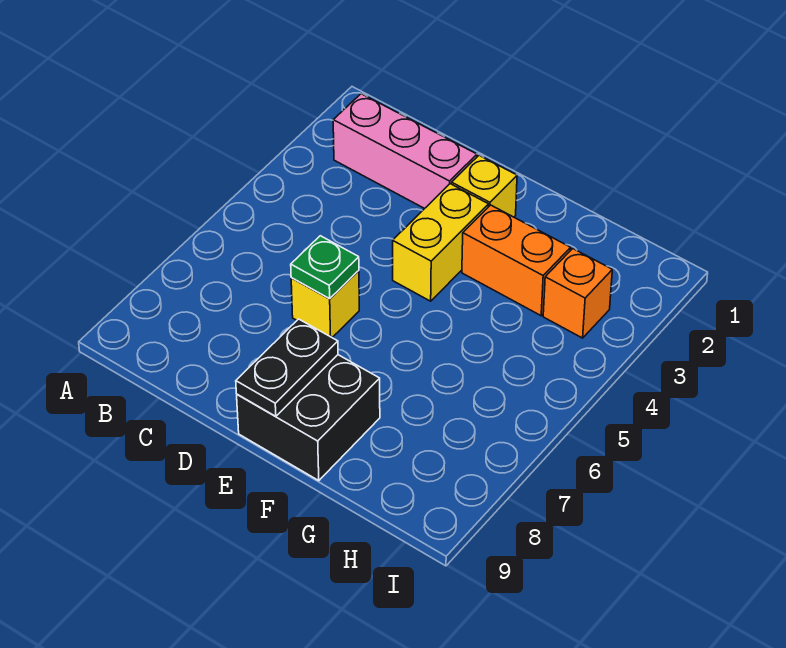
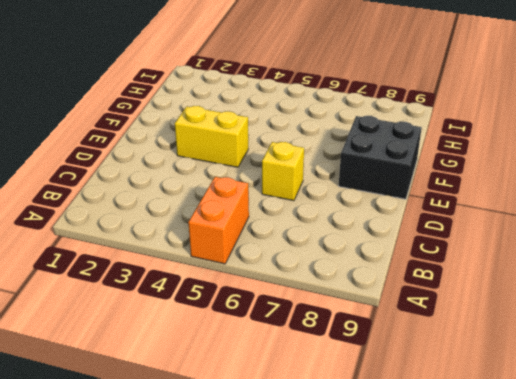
orange 1x2 brick [188,177,249,264] -> orange 1x2 brick moved to [462,205,571,316]
none -> pink 1x3 brick [333,94,477,209]
none -> yellow 1x1 brick [451,155,517,217]

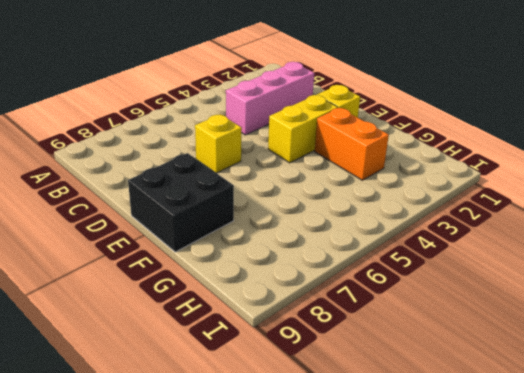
pink 1x3 brick [226,62,314,135] -> pink 1x3 brick turned to [333,94,477,209]
none -> orange 1x1 brick [543,249,612,338]
none -> green 1x1 plate [291,236,359,299]

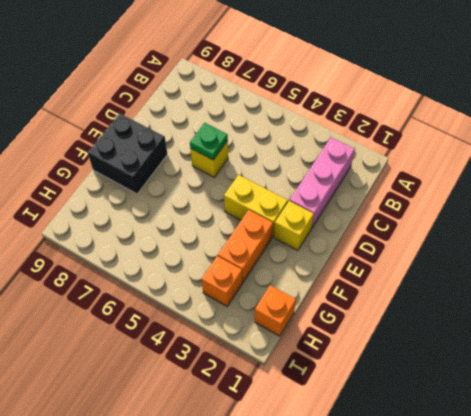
orange 1x1 brick [255,285,296,336] -> none
none -> black 1x2 plate [236,319,338,417]

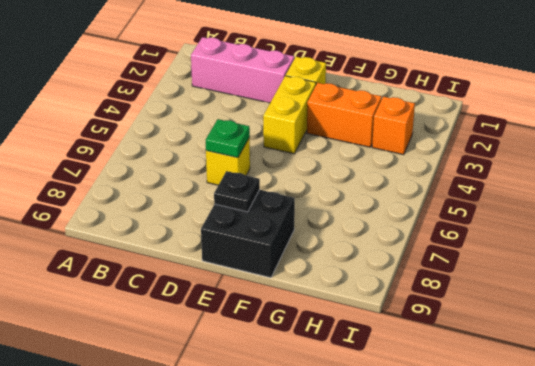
black 1x1 plate [214,171,260,212] -> black 1x2 plate [236,319,338,417]

